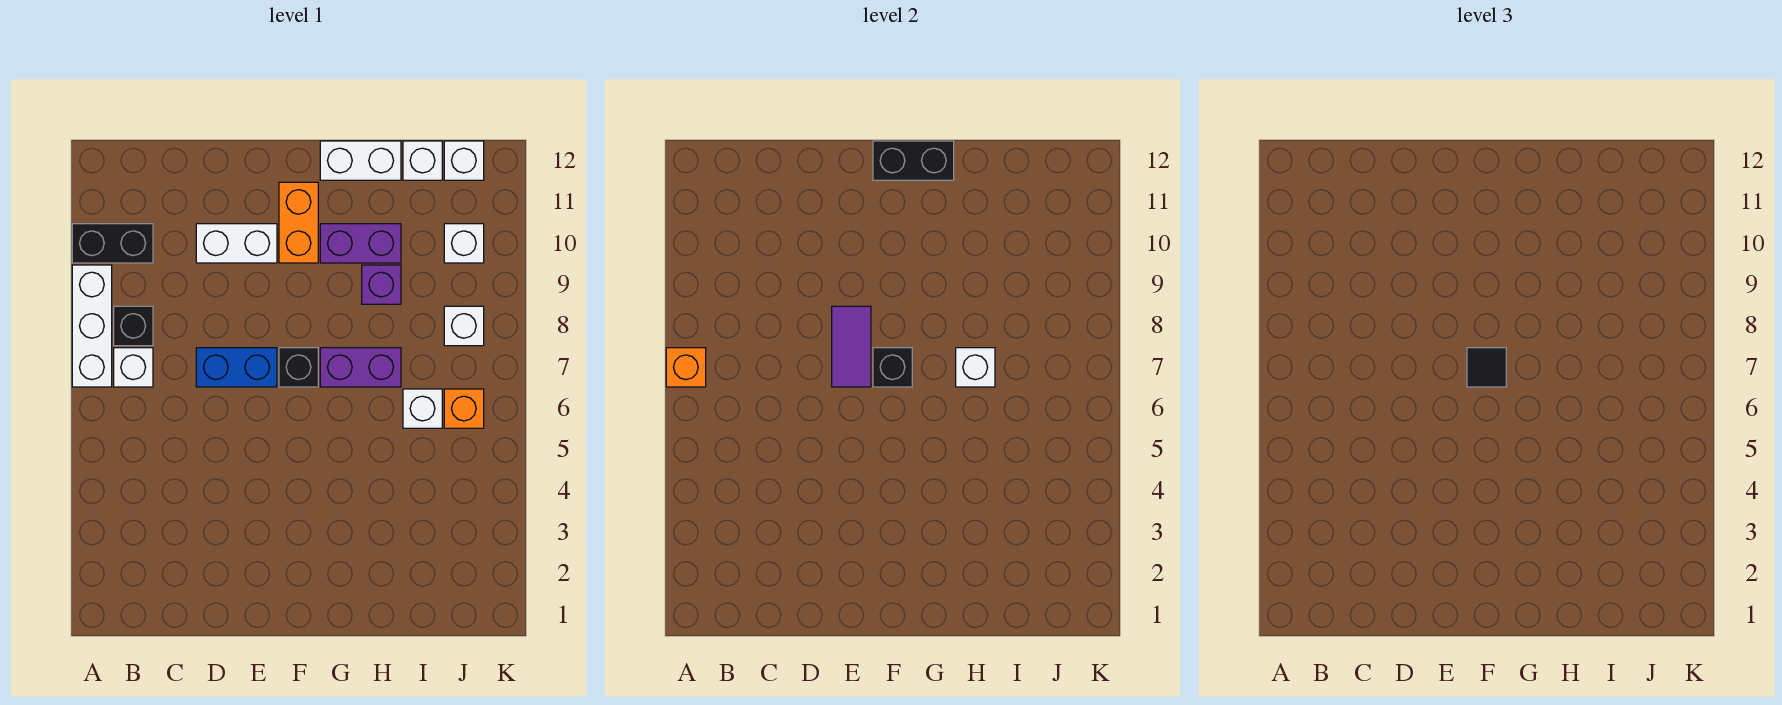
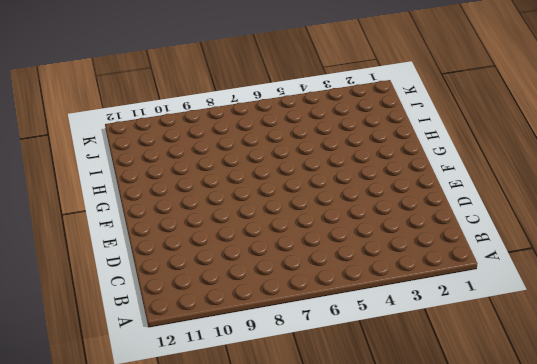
none -> white 1x3 brick [72,265,112,387]
none -> black 1x2 brick [72,224,153,263]
none -> white 1x1 brick [114,348,153,387]

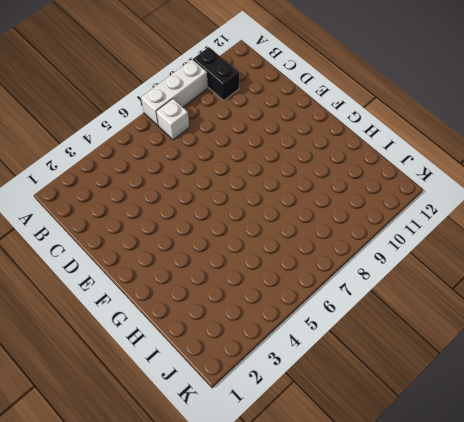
none -> black 1x1 brick [114,306,153,346]
none -> blue 1x2 brick [196,348,277,387]
none -> white 1x2 brick [196,224,277,263]

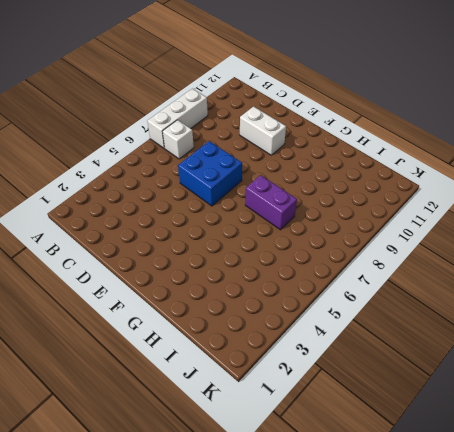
blue 2x2 brick [178,141,242,206] -> blue 1x2 brick [196,348,277,387]
none -> black 1x2 brick [72,224,153,263]
none -> black 1x1 brick [114,306,153,346]
none -> black 1x1 brick [279,348,318,387]

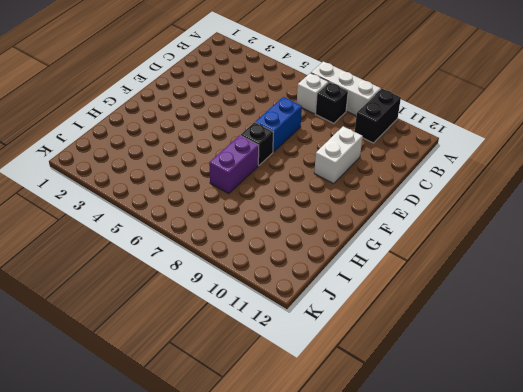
none -> orange 1x2 brick [279,182,318,263]
none -> purple 1x2 brick [320,224,401,263]
none -> white 1x2 brick [320,141,401,180]

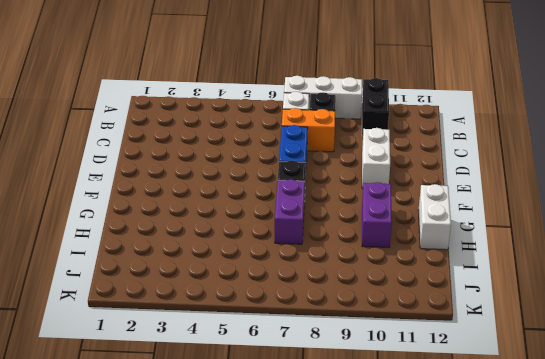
orange 1x2 brick [282,108,335,152] -> orange 1x2 brick moved to [279,182,318,263]
none -> purple 1x1 brick [362,265,401,304]
none -> white 1x1 brick [403,389,442,428]
none -> white 1x1 brick [403,141,442,180]

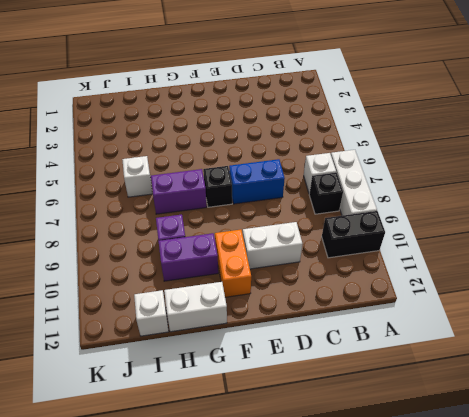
none -> orange 1x1 brick [444,389,484,428]
none -> white 1x1 brick [444,306,484,346]
none -> white 1x1 brick [444,224,484,263]

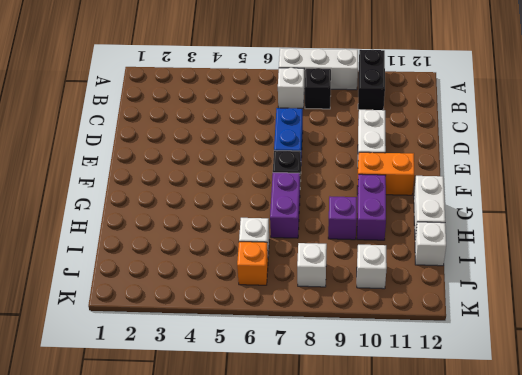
none -> white 1x1 brick [444,141,484,180]
none -> orange 1x1 brick [666,348,706,387]
none -> purple 1x2 tile [832,306,871,387]

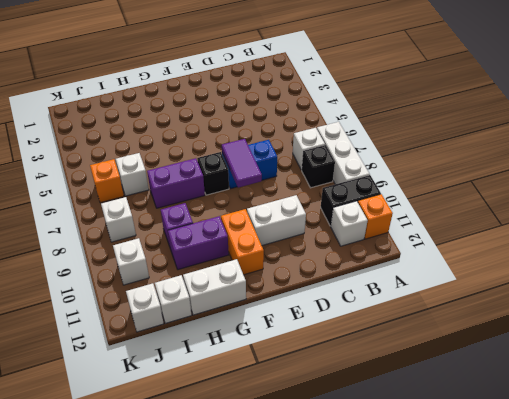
orange 1x1 brick [358,194,393,239] -> orange 1x1 brick moved to [666,348,706,387]
white 1x1 brick [331,201,368,246] -> white 1x1 brick moved to [956,348,995,387]
none -> black 1x1 brick [873,348,912,387]
none -> black 1x2 brick [873,141,954,180]
none -> black 1x1 tile [1467,348,1506,387]

